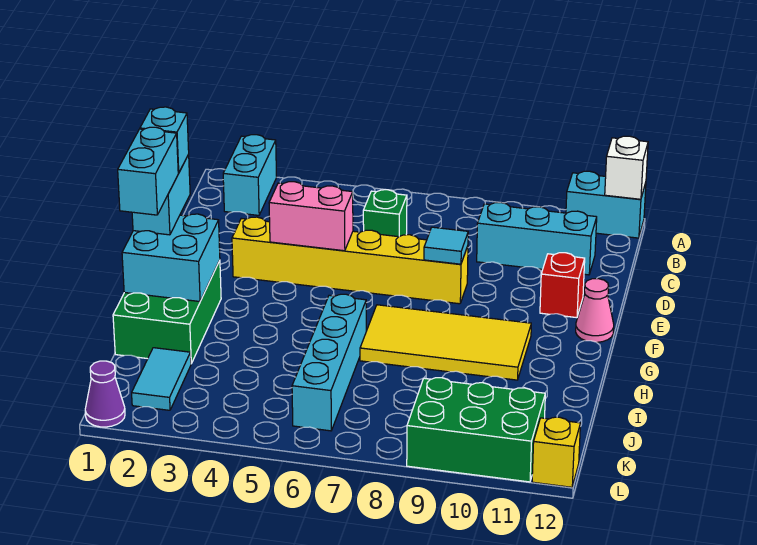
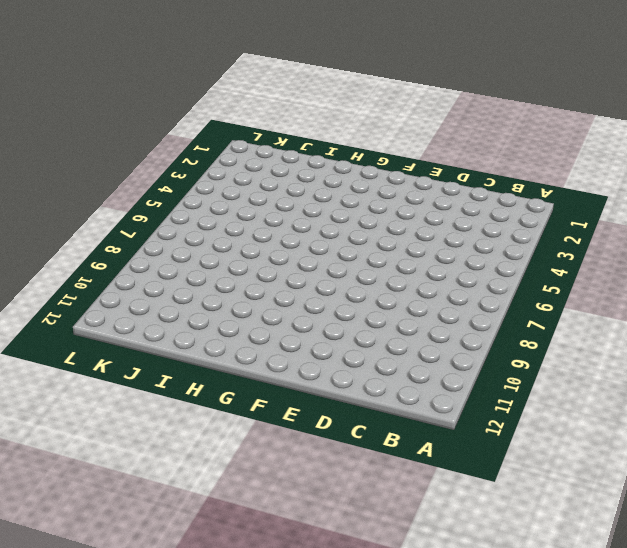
none -> cyan 1x2 brick [223,135,277,215]
none -> cyan 1x2 brick [566,171,646,238]
none -> green 1x1 brick [363,190,407,237]

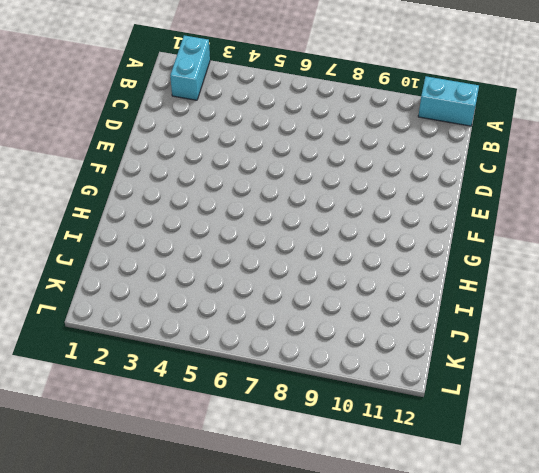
none -> green 1x1 brick [363,190,407,237]
none -> cyan 1x3 brick [477,203,597,275]
none -> yellow 1x6 brick [232,217,468,304]

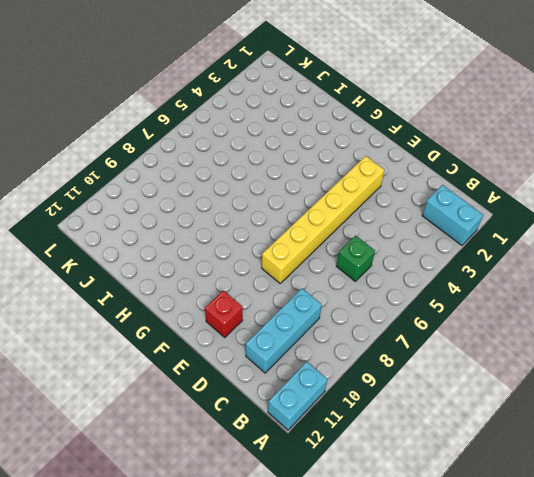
none -> pink 1x1 cone [576,279,614,342]
none -> green 2x3 brick [113,260,221,363]
none -> yellow 2x4 tile [360,305,531,380]

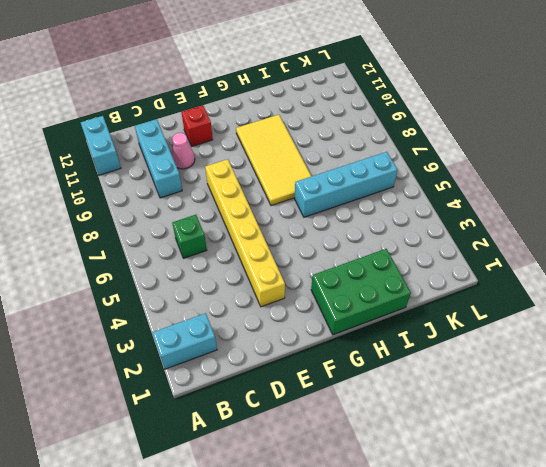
pink 1x1 cone [172,133,195,169] -> pink 1x1 cone moved to [576,279,614,342]
none -> cyan 1x2 tile [132,348,191,410]
none -> green 2x3 brick [407,378,545,482]
none -> purple 1x1 cone [85,361,125,427]

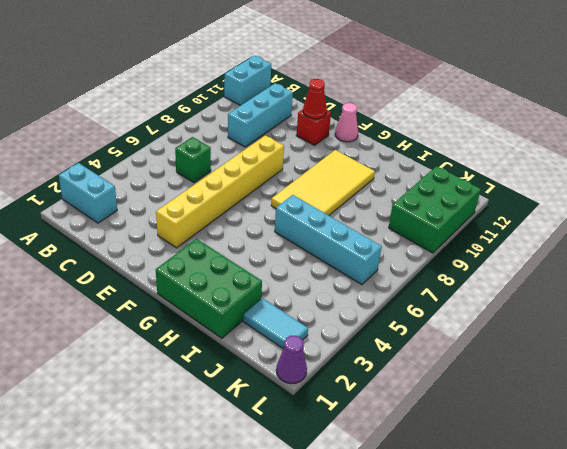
red 1x1 cone [303,79,327,119] -> none
none -> yellow 1x1 brick [532,417,580,487]
none -> white 1x1 brick [605,136,648,199]
none -> pink 1x2 brick [269,182,353,251]

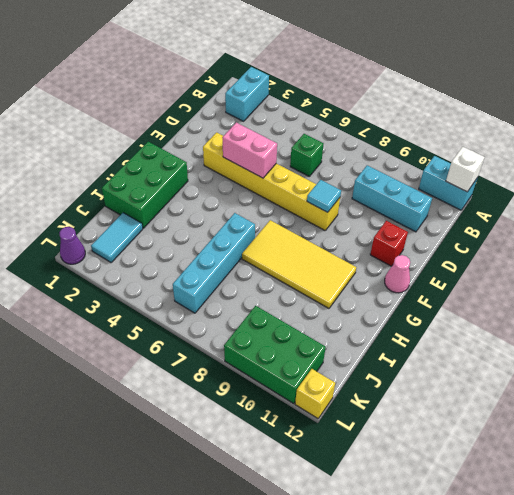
none -> cyan 2x2 brick [122,214,220,302]
none -> cyan 1x2 brick [132,155,190,235]
none -> cyan 1x1 brick [140,107,189,173]

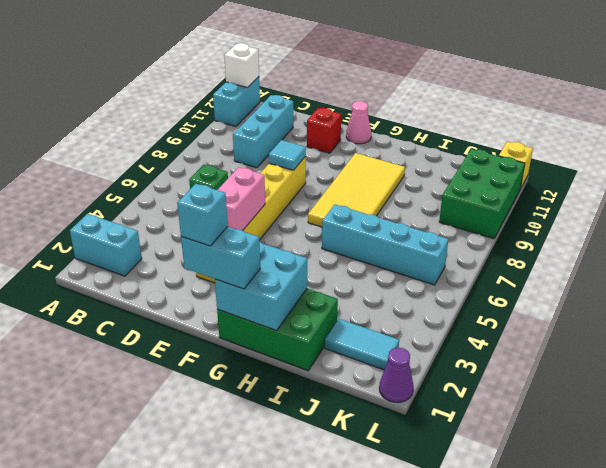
none -> cyan 1x2 brick [118,127,178,215]

